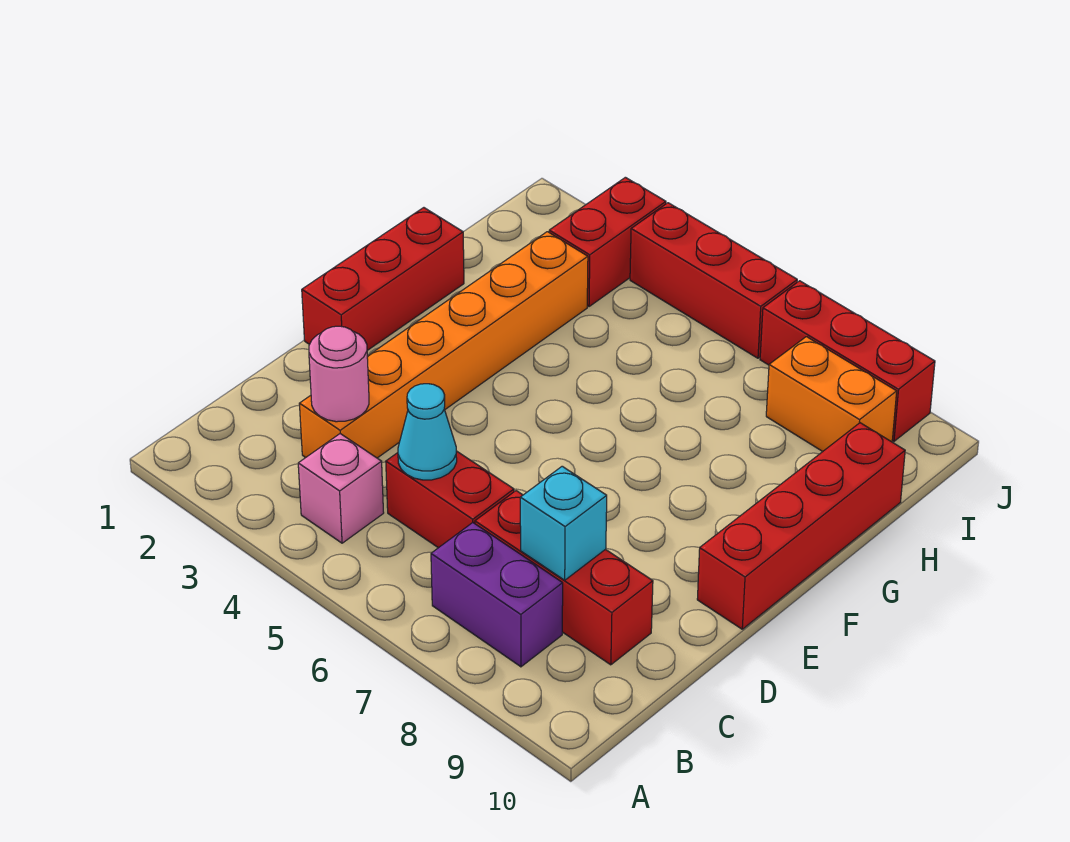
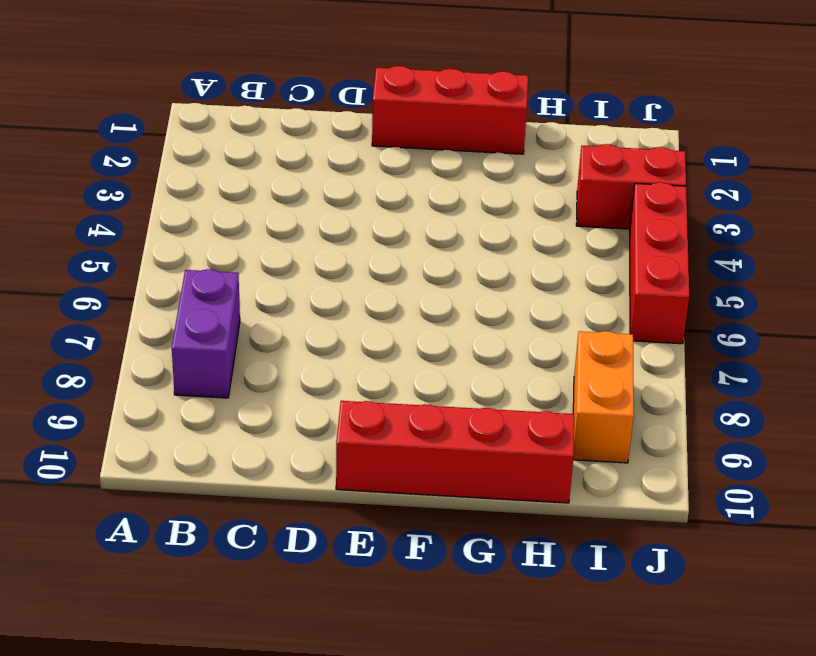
none -> pink 1x1 brick [298,434,384,543]
none -> orange 1x6 brick [299,232,588,458]
none -> red 1x2 brick [386,451,514,548]

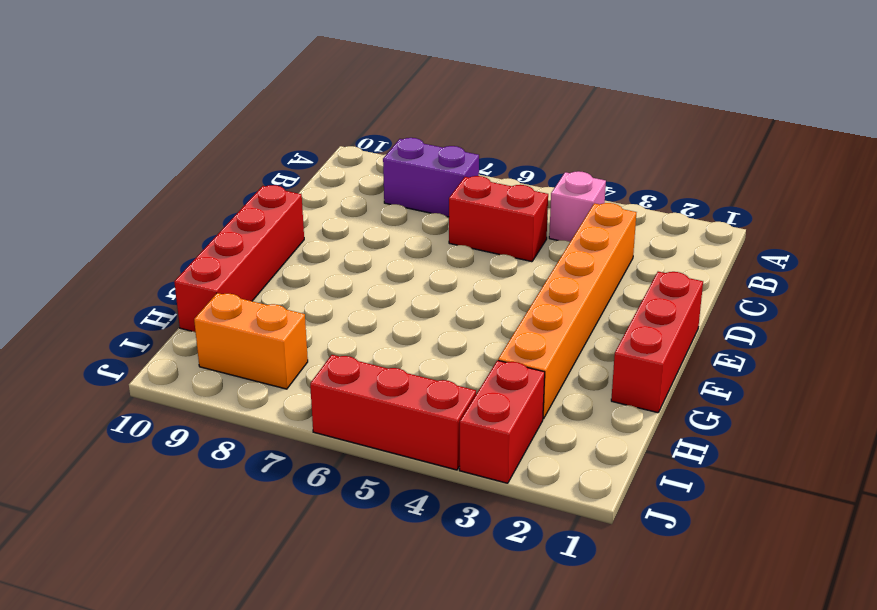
none -> red 1x3 brick [475,491,653,665]
none -> red 1x3 brick [760,281,935,441]
none -> pink 1x1 round brick [309,326,369,422]

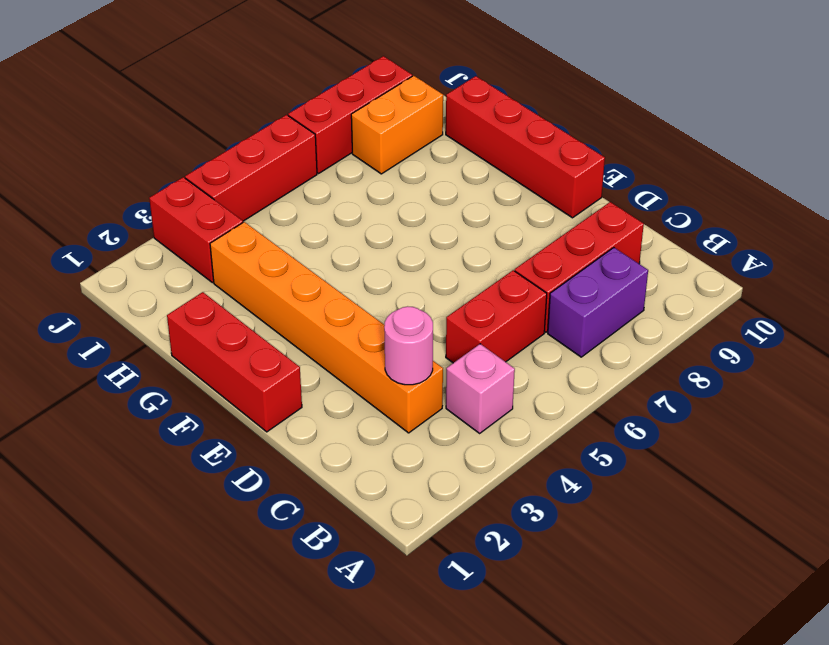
none -> cyan 1x1 cone [398,384,457,480]
none -> cyan 1x1 brick [520,466,607,580]

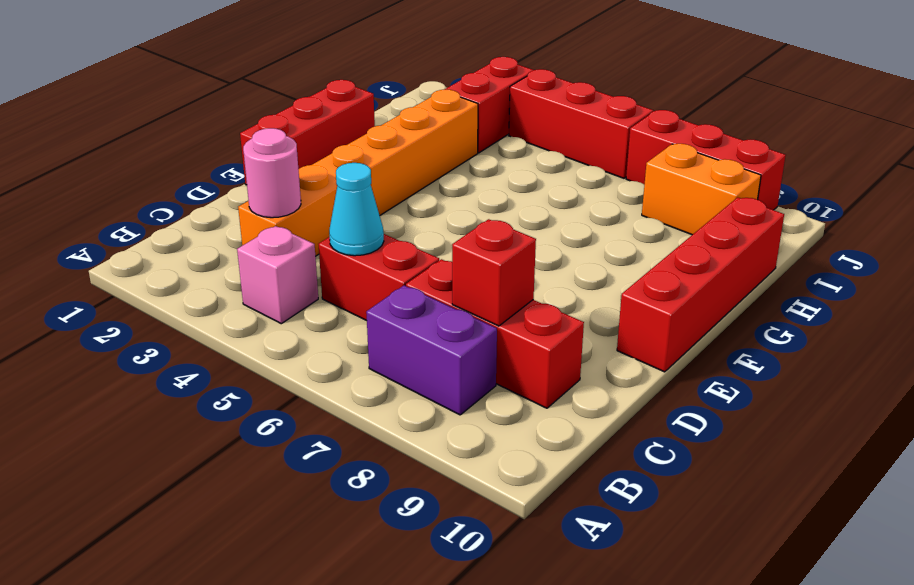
red 1x1 brick [452,219,536,326] -> cyan 1x1 brick [520,466,607,580]

